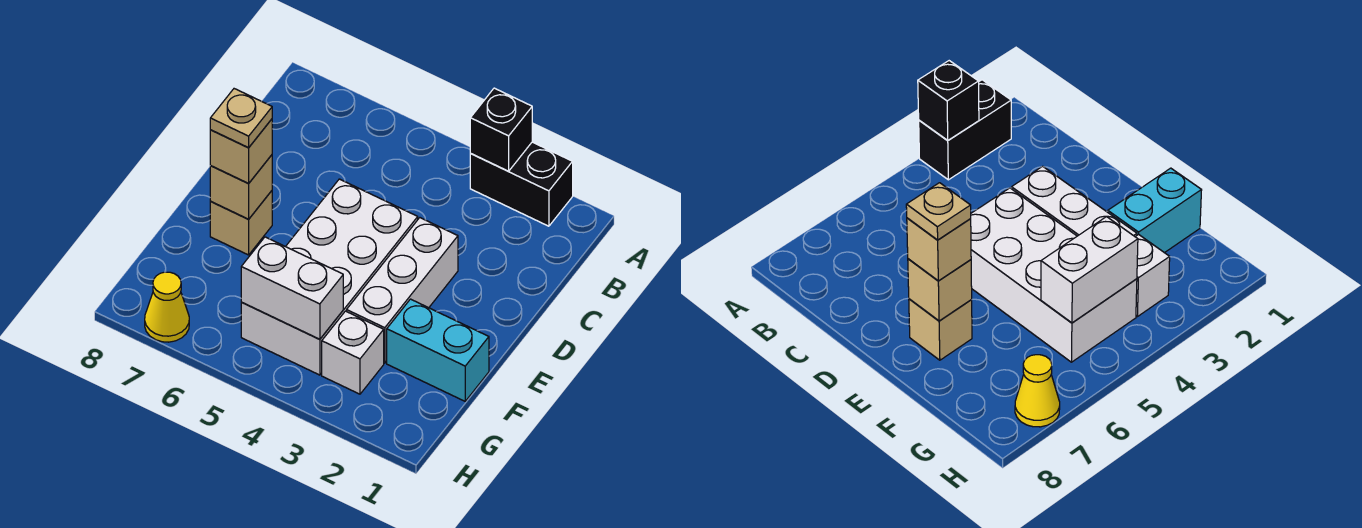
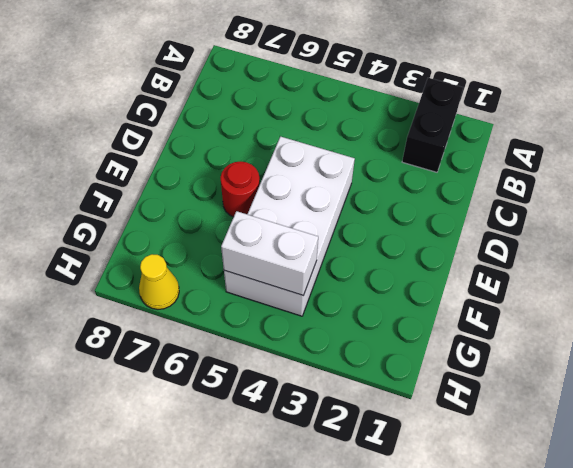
black 1x2 brick [402,78,463,172] -> black 1x2 brick turned to [470,142,573,226]
red 1x1 round brick [220,161,260,217] -> none
none -> white 1x3 brick [347,218,458,363]
none -> tan 1x1 brick [210,191,272,255]
none -> cyan 1x2 brick [387,299,489,401]

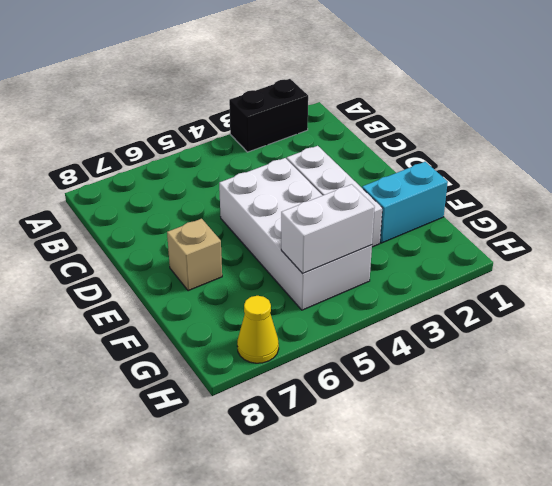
none -> white 1x1 brick [322,311,384,394]
none -> black 1x1 brick [470,88,532,171]
none -> tan 1x1 brick [210,155,272,219]

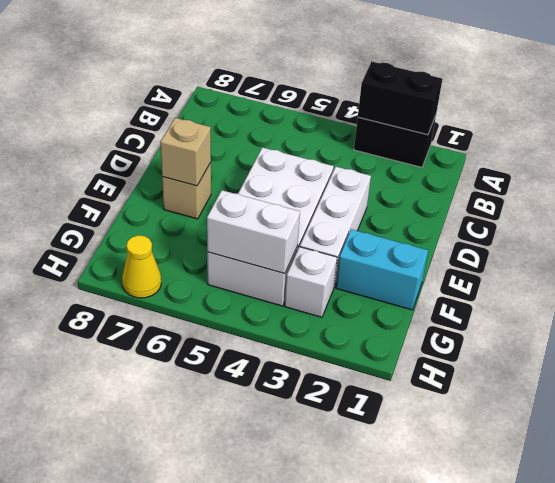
black 1x2 brick [358,62,442,135] -> black 1x1 brick [470,88,532,171]
none -> tan 1x1 brick [210,119,272,184]
none -> tan 1x1 plate [210,89,272,148]

